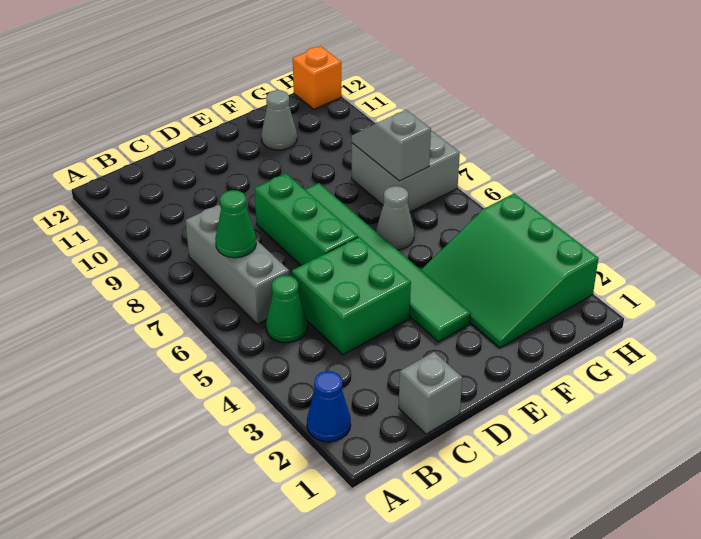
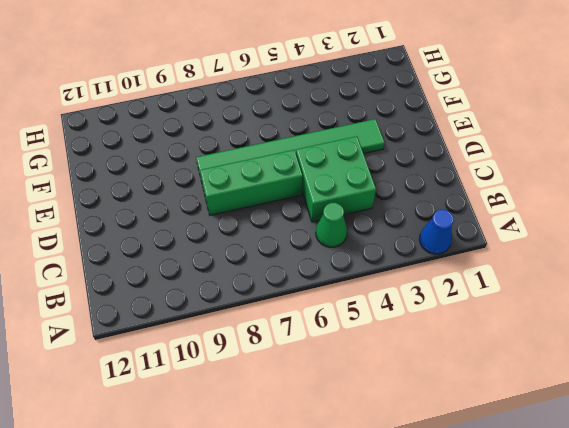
none -> grey 1x3 brick [185,205,289,324]
none -> grey 1x1 brick [399,352,462,434]
none -> green 3x3 slope [421,193,599,348]

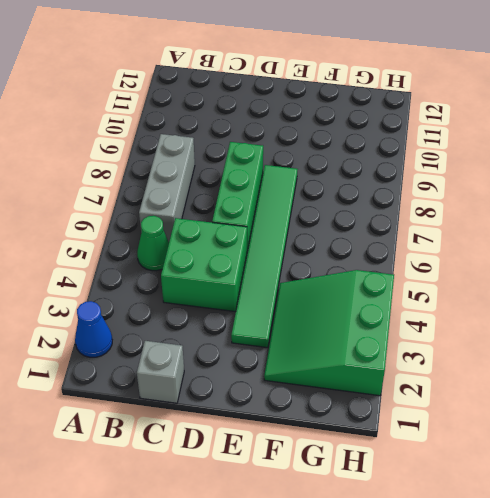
none -> grey 1x1 cone [376,186,414,250]
none -> grey 1x1 cone [261,90,297,150]
none -> grey 2x2 brick [352,130,460,212]

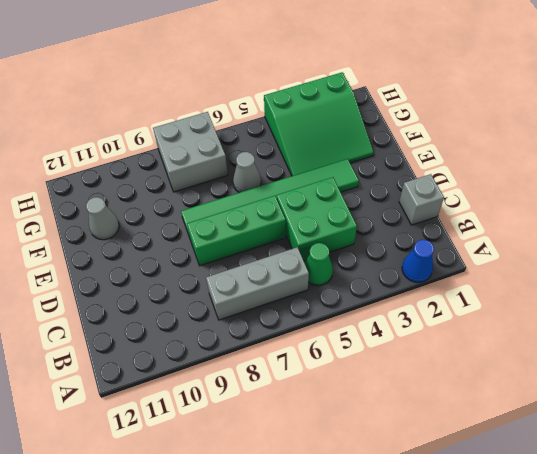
none -> orange 1x1 brick [293,46,341,109]
none -> green 1x1 cone [215,190,256,258]
none -> grey 1x2 slope [352,110,431,181]

